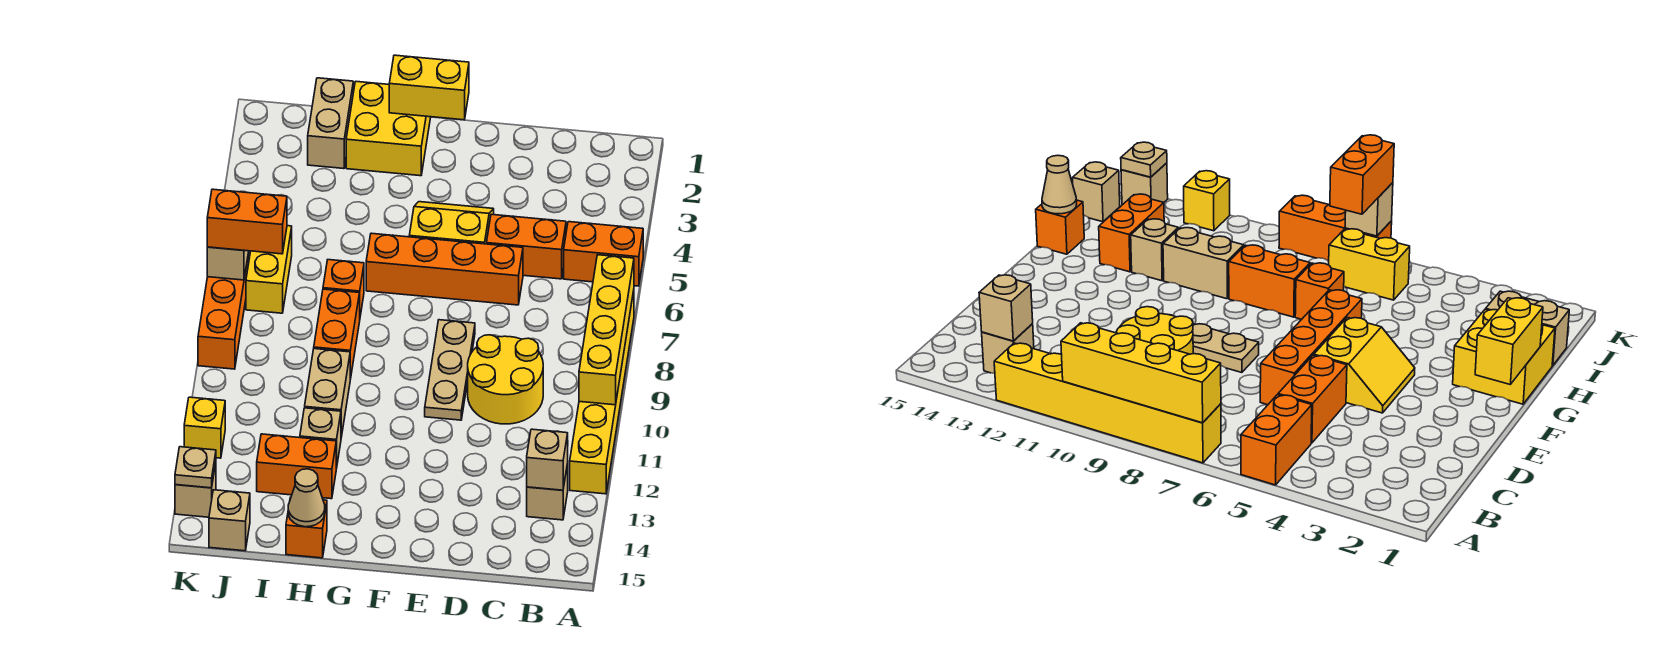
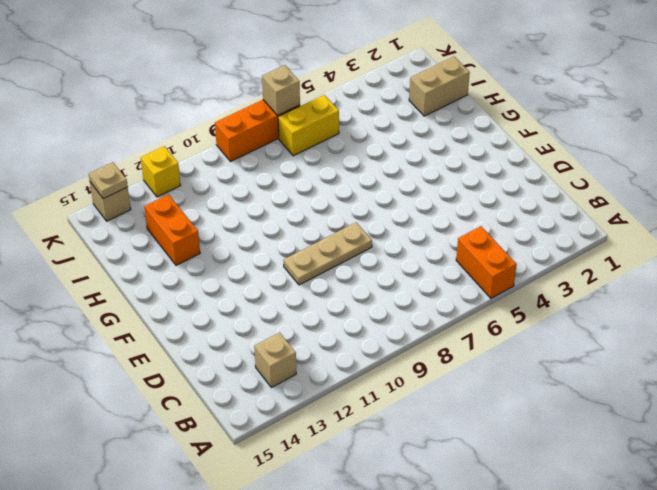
none -> yellow 1x6 brick [570,291,634,494]
none -> orange 1x2 brick [487,214,566,279]
none -> yellow 2x2 round brick [468,335,543,424]

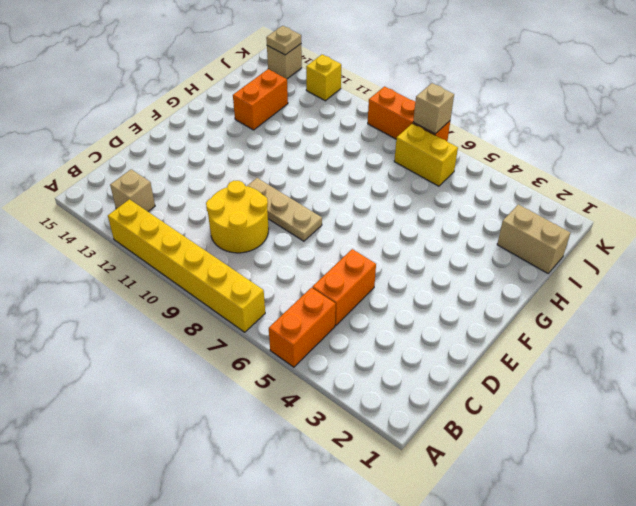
none -> orange 1x4 brick [366,233,523,305]
none -> yellow 2x2 slope [409,202,494,244]
none -> yellow 2x2 brick [346,82,431,176]

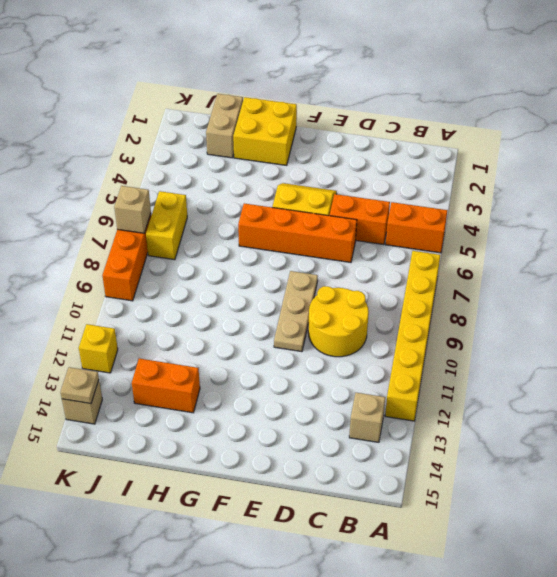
none -> orange 1x1 brick [323,260,364,316]
none -> orange 1x2 brick [314,289,360,379]
none -> tan 1x2 brick [305,349,350,437]

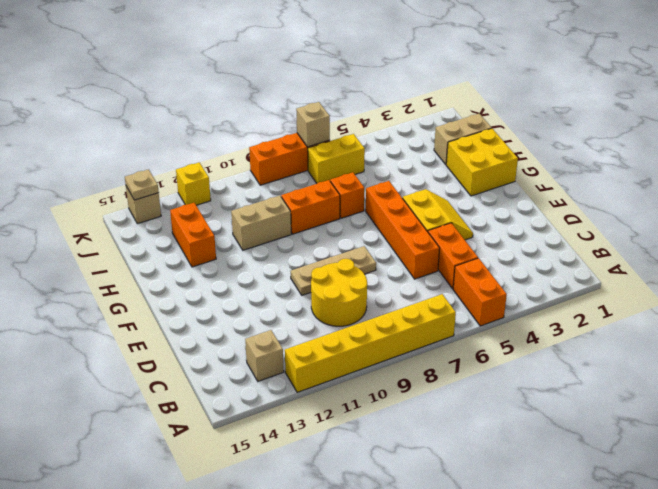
none -> tan 1x1 brick [300,408,341,469]
none -> orange 1x1 brick [286,497,327,558]
none -> tan 1x1 brick [209,490,250,551]

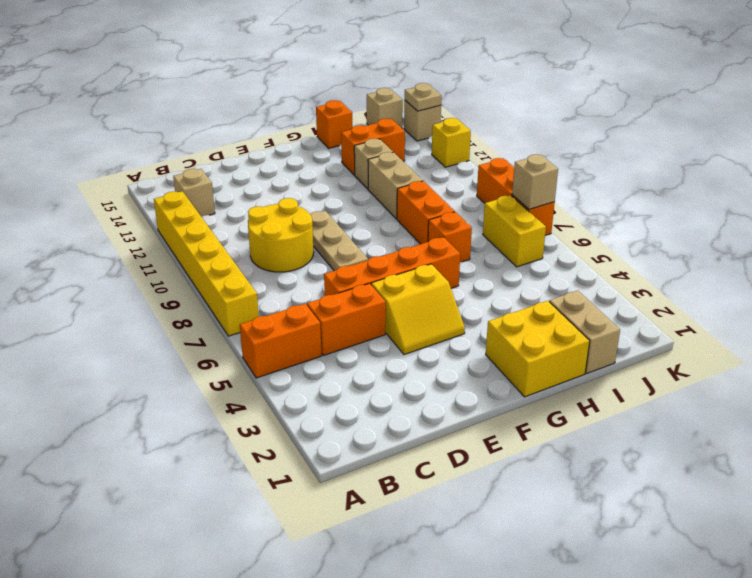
none -> yellow 1x4 brick [579,255,634,405]
none -> tan 1x1 brick [527,429,568,490]
none -> yellow 1x2 brick [389,55,469,120]

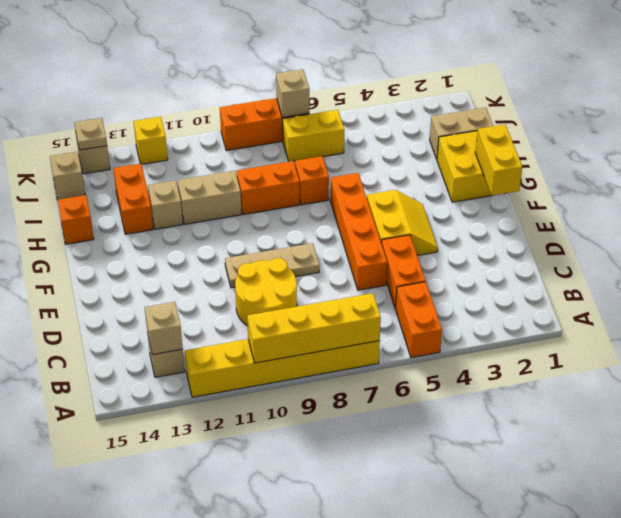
none -> tan 1x1 cone [288,469,325,527]
none -> orange 1x2 brick [207,189,287,254]

